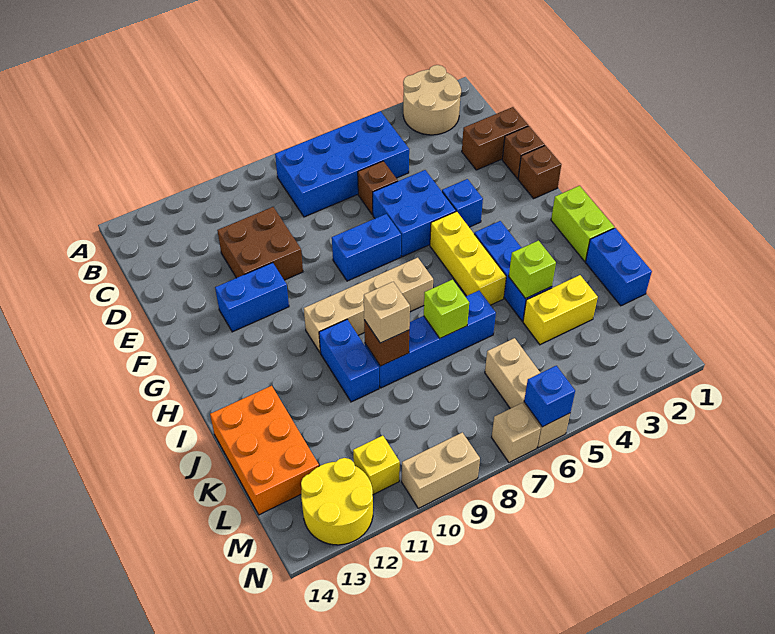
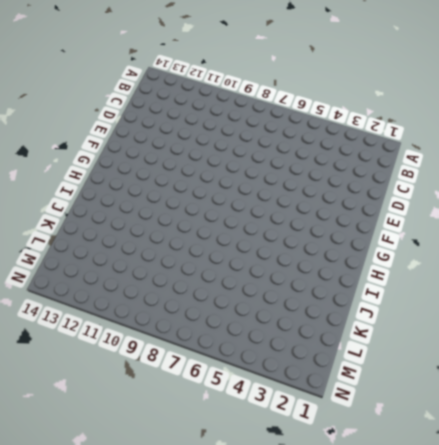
none -> tan 2x2 round brick [403,65,461,135]
none -> blue 2x4 brick [275,111,409,217]
none -> brown 1x2 brick [462,107,528,170]
none -> brown 1x1 brick [358,161,398,215]

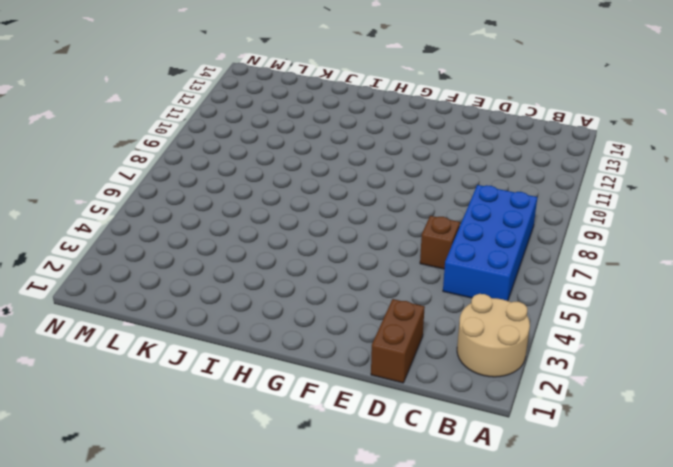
none -> brown 2x2 brick [217,207,303,280]
none -> brown 1x1 brick [502,126,545,179]
none -> blue 2x2 brick [373,170,456,257]
none -> brown 1x1 brick [518,146,561,198]

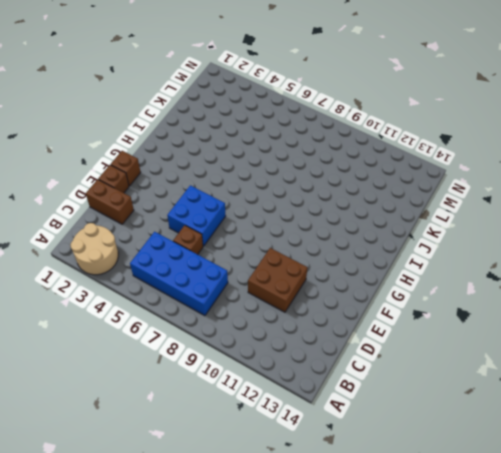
none -> blue 1x1 brick [442,179,483,227]
none -> blue 1x2 brick [332,214,401,281]
none -> blue 1x2 brick [215,263,289,332]
none -> yellow 1x3 brick [430,211,506,305]

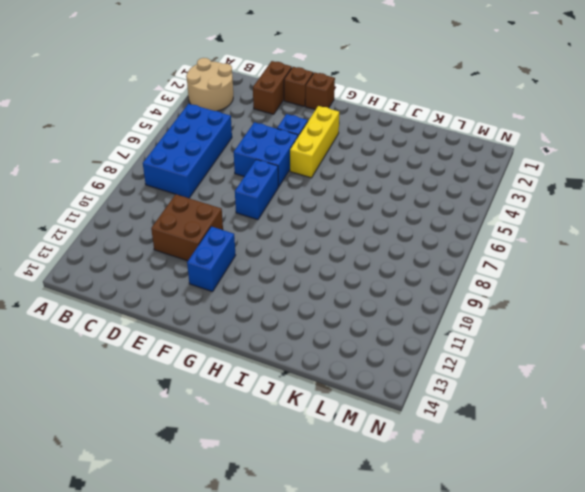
yellow 1x3 brick [290,106,339,178] -> yellow 1x3 brick turned to [430,211,506,305]
none -> brown 1x1 brick [358,161,398,215]
none -> lime 1x2 brick [551,186,614,261]
none -> blue 1x3 brick [474,221,552,321]
none -> tan 1x4 brick [304,258,433,353]

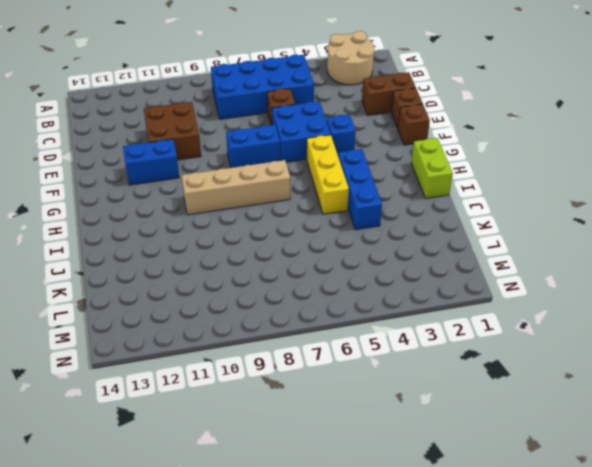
none -> blue 1x2 brick [319,320,379,402]
none -> blue 1x2 brick [586,228,652,306]
none -> blue 1x4 brick [365,290,496,388]
none -> orange 2x3 brick [210,386,319,515]

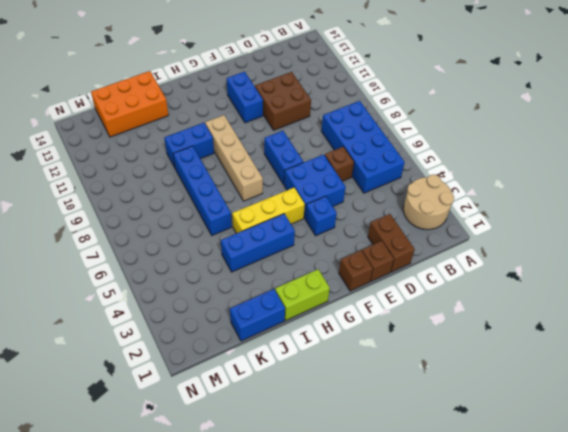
none -> yellow 1x2 brick [523,275,598,345]
none -> tan 1x3 brick [485,338,570,448]
none -> yellow 1x1 brick [353,436,400,495]
none -> yellow 2x2 round brick [301,458,373,545]

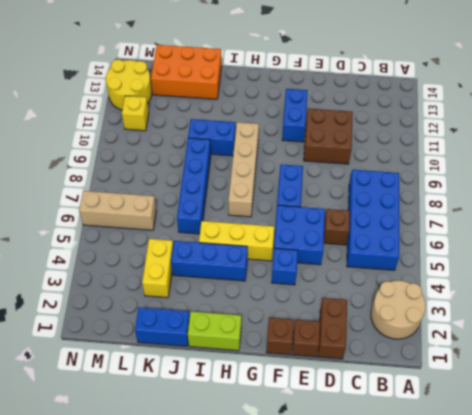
none -> tan 1x1 brick [492,403,541,463]
none -> tan 1x2 brick [402,432,480,508]
none -> lime 1x1 brick [509,240,556,299]
none -> lime 1x1 brick [424,280,469,338]

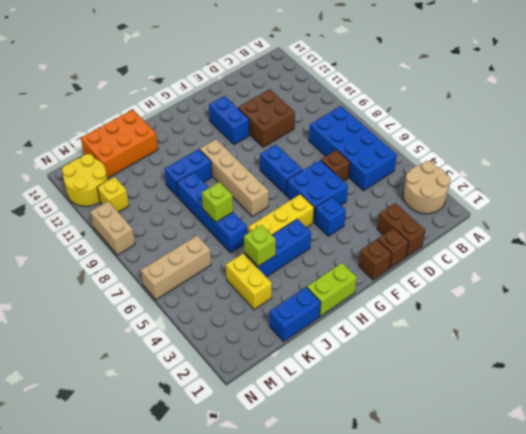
none -> tan 1x1 brick [492,403,541,463]
none -> brown 1x1 brick [364,320,409,366]
none -> blue 1x1 brick [524,366,575,427]
none -> tan 1x1 brick [364,282,410,343]

